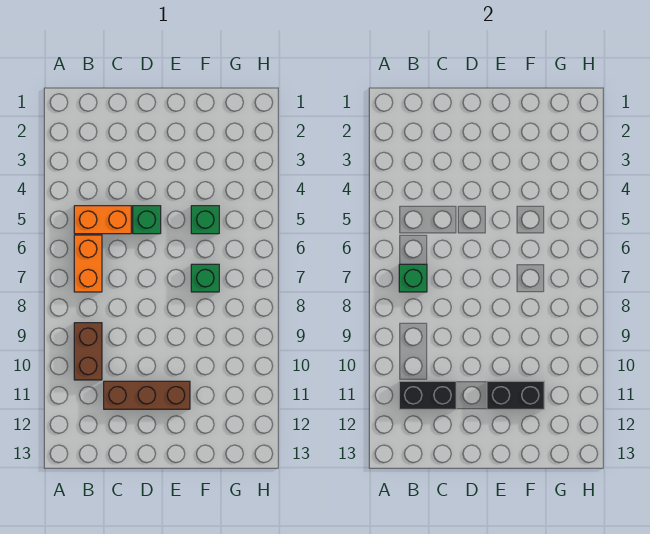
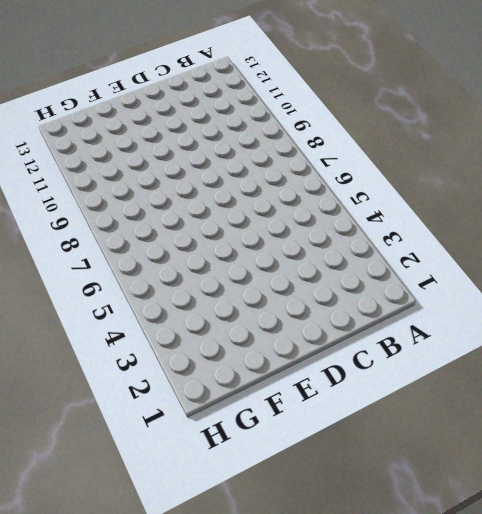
none -> orange 1x2 brick [74,206,131,234]
none -> orange 1x2 brick [74,235,102,292]

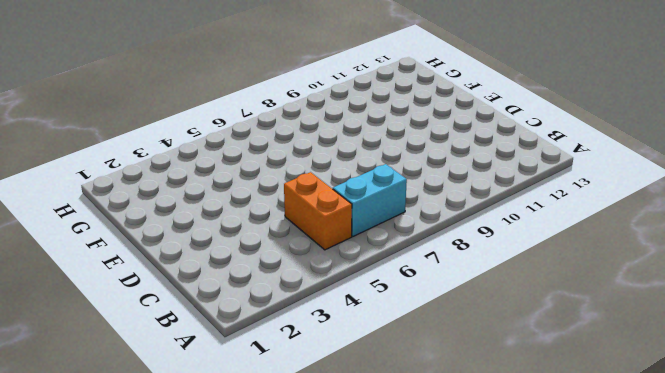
cyan 1x2 brick [333,164,407,237] -> orange 1x2 brick [74,235,102,292]
none -> brown 1x2 brick [74,323,102,380]
none -> brown 1x3 brick [104,381,190,409]

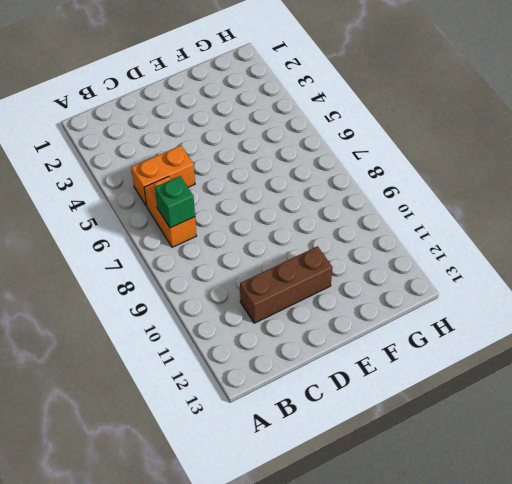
none -> brown 1x2 brick [74,323,102,380]
none -> green 1x1 brick [133,206,161,234]

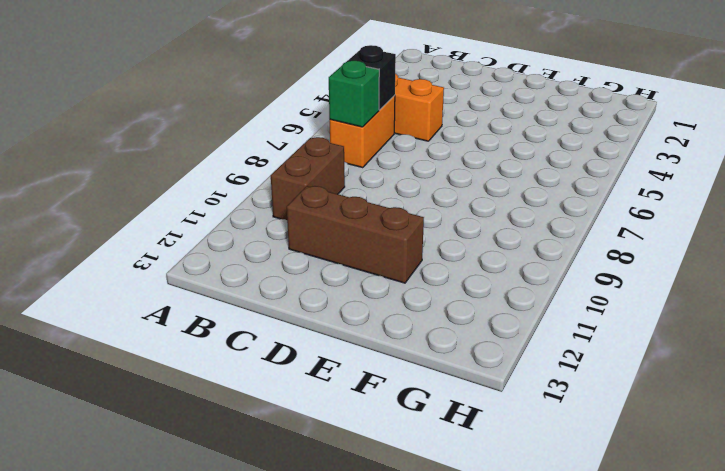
black 1x1 brick [348,45,396,110] -> none
none -> green 1x1 brick [133,206,161,234]
none -> green 1x1 brick [191,206,219,234]

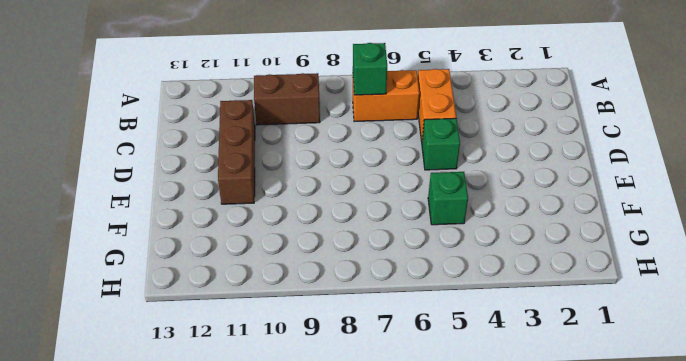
none -> green 1x1 brick [191,264,219,292]
none -> black 1x2 brick [399,381,456,409]

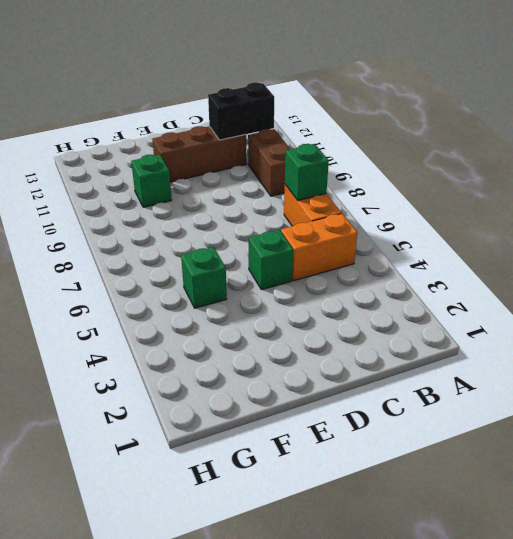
green 1x1 brick [131,155,172,207] -> green 1x1 brick moved to [191,264,219,292]
none -> black 1x2 brick [487,381,544,409]

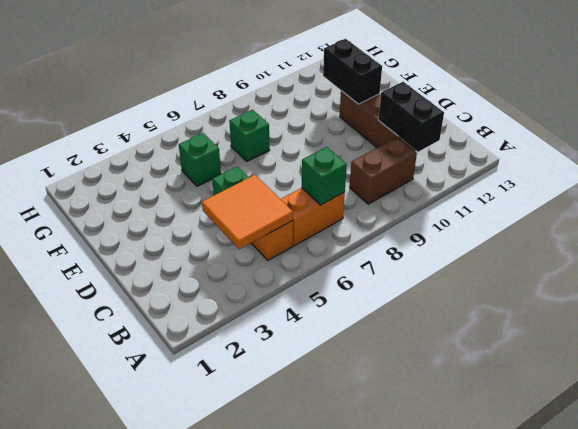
orange 2x2 tile [202,175,293,249] -> none

